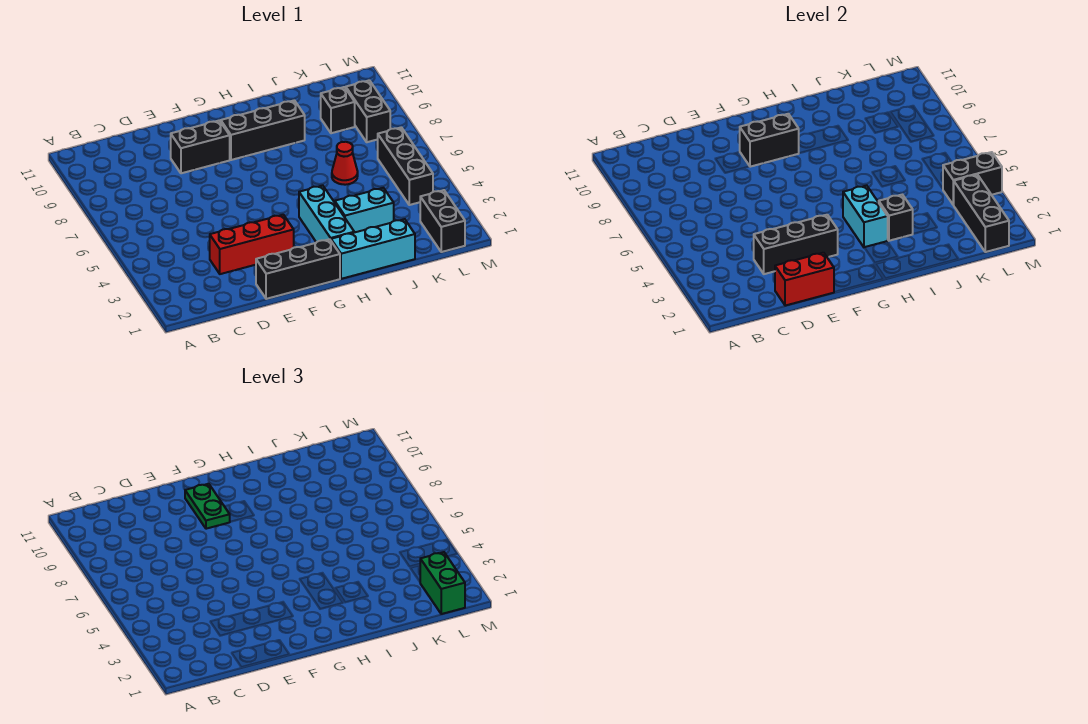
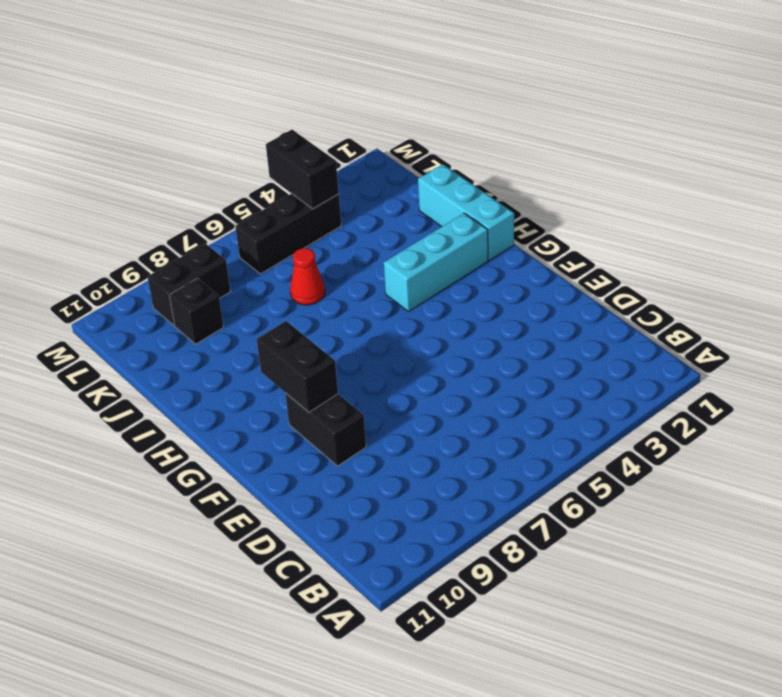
none -> red 1x3 brick [210,215,294,274]
none -> black 1x3 brick [256,239,340,299]
none -> black 1x3 brick [221,100,305,160]

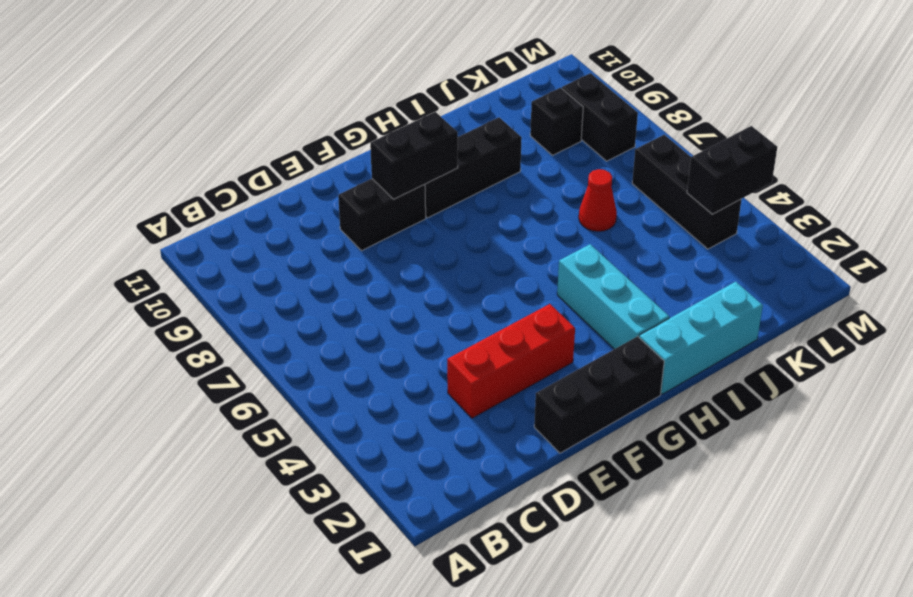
none -> cyan 1x2 brick [335,188,394,232]
none -> black 1x2 brick [420,190,465,252]
none -> red 1x2 brick [775,253,834,306]

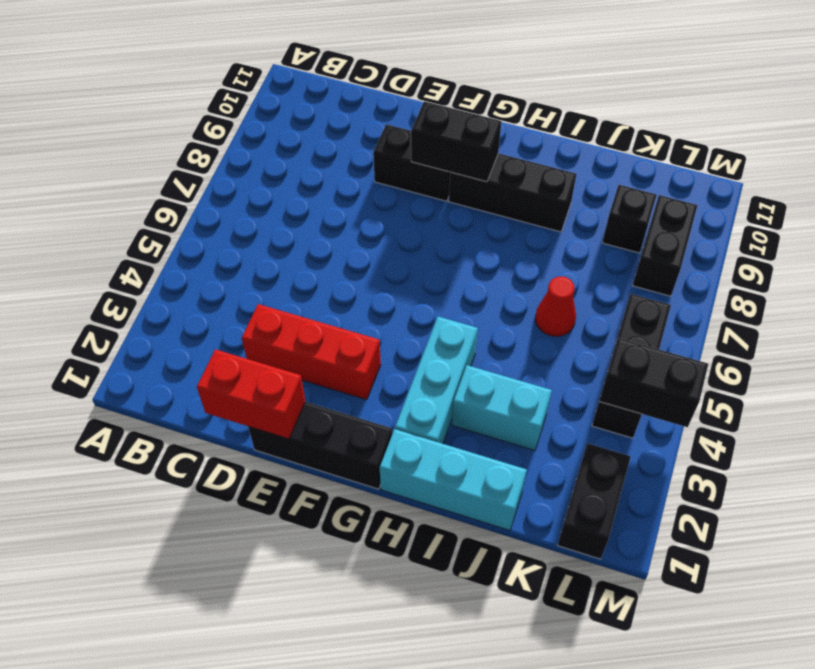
none -> black 1x3 brick [754,215,838,274]
none -> cyan 1x2 brick [843,186,888,247]
none -> black 1x1 brick [879,195,913,241]

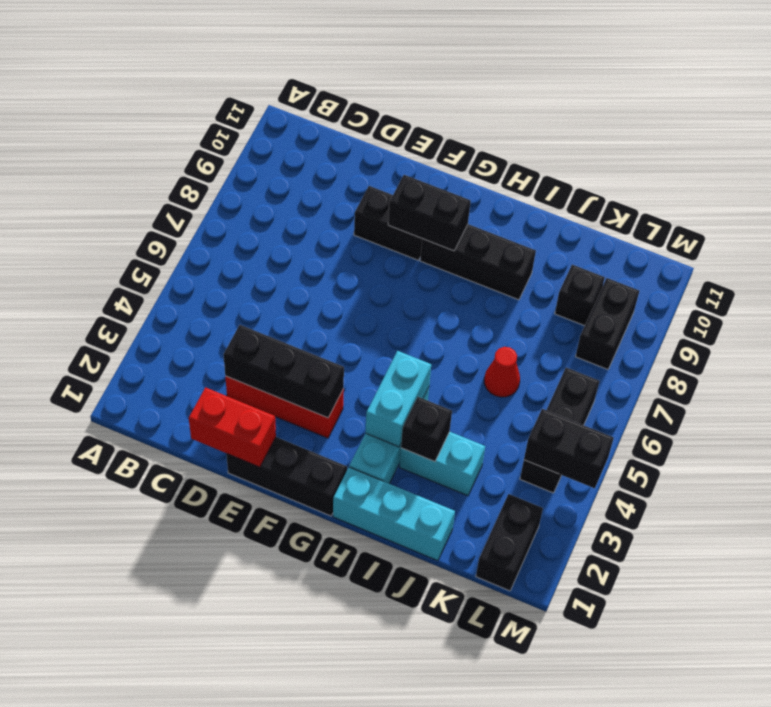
none -> black 1x3 brick [954,174,1009,252]
none -> green 1x2 plate [185,484,230,529]
none -> green 1x2 brick [420,552,465,614]

